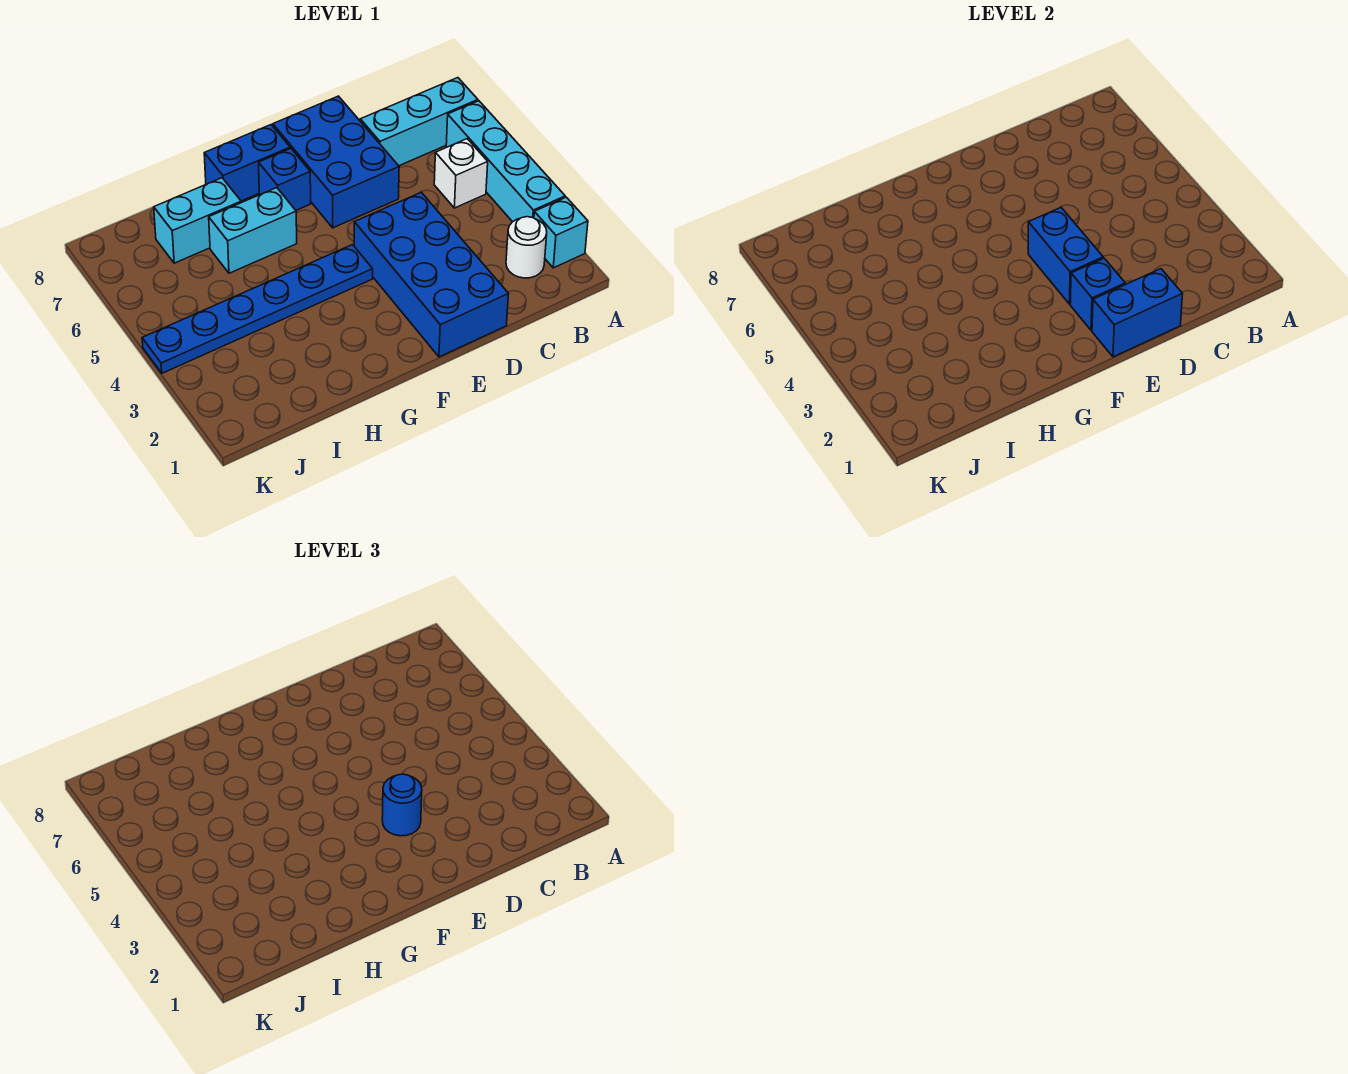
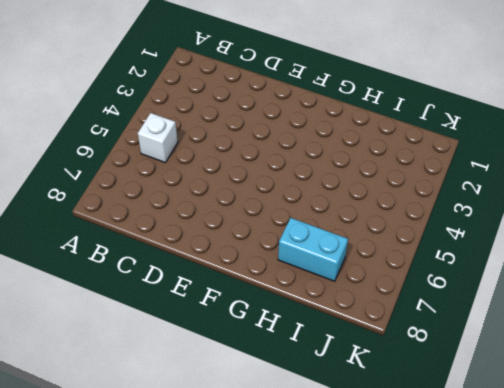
none -> cyan 1x1 brick [534,197,588,268]
none -> cyan 1x4 brick [446,101,565,222]
none -> cyan 1x3 brick [360,78,478,166]

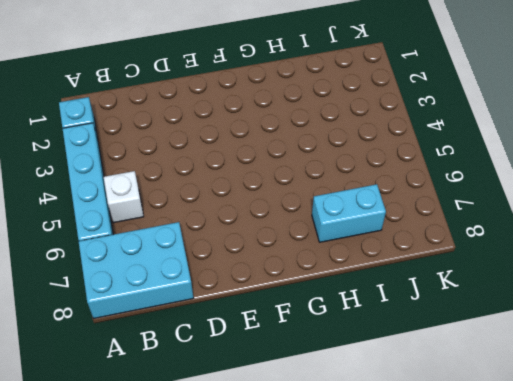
cyan 2x3 brick [79,222,193,318] -> cyan 1x3 brick [360,78,478,166]
none -> white 1x1 round brick [506,217,547,278]
none -> blue 2x4 brick [354,192,508,357]
none -> blue 2x3 brick [273,96,399,228]

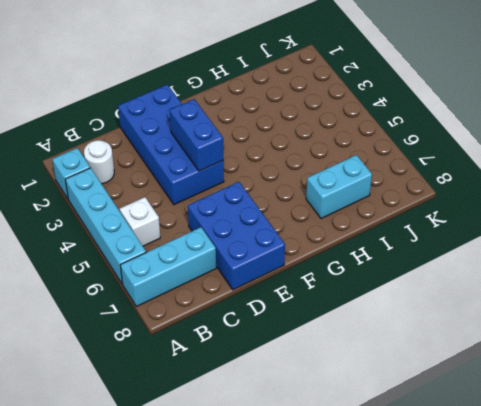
none -> blue 1x6 plate [142,245,373,373]
none -> blue 1x1 brick [259,148,311,210]
none -> blue 1x2 brick [204,125,290,201]

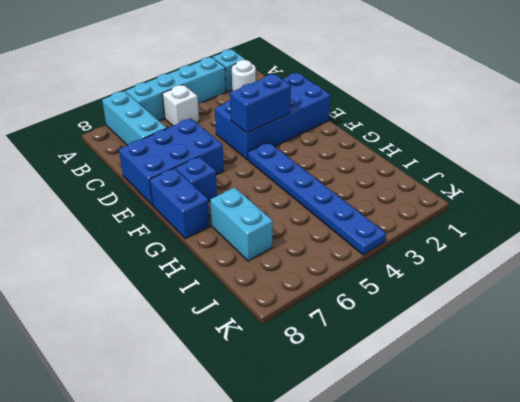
none -> cyan 1x2 brick [209,188,297,273]
none -> blue 1x2 brick [1092,269,1182,357]
none -> blue 1x1 brick [1070,258,1125,330]

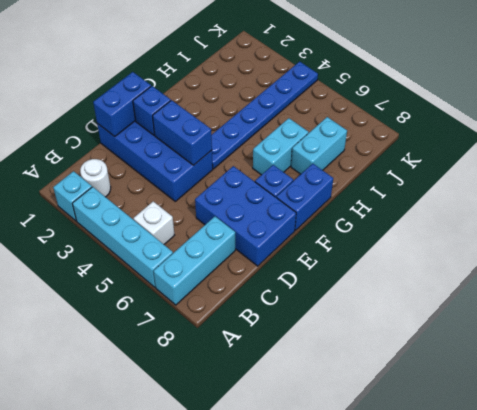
none -> blue 1x1 round brick [382,774,422,836]

